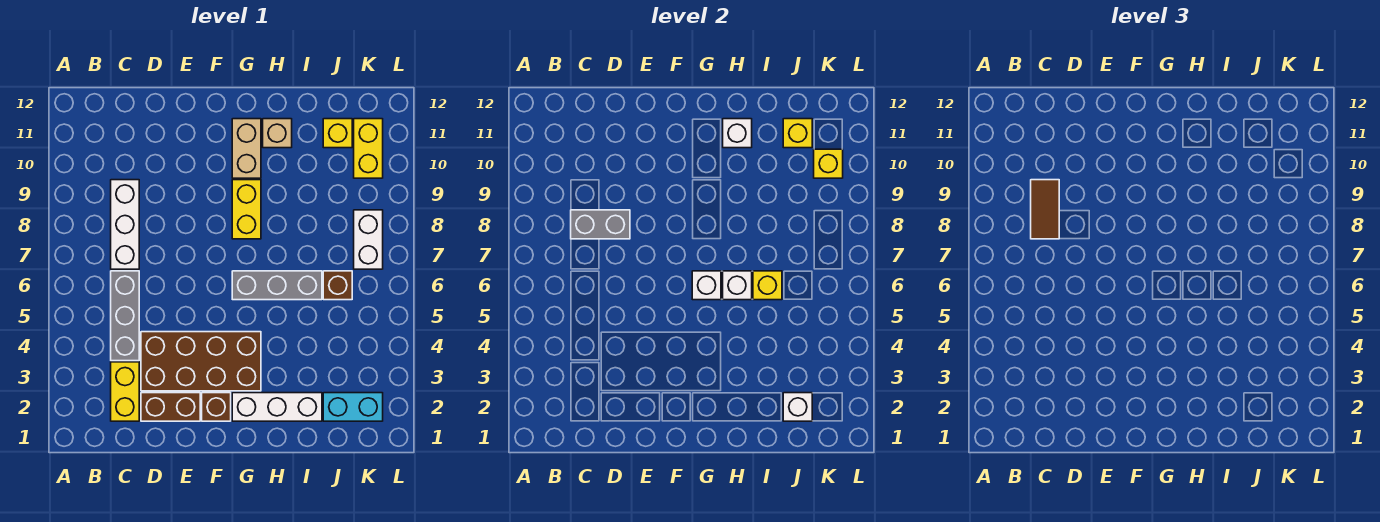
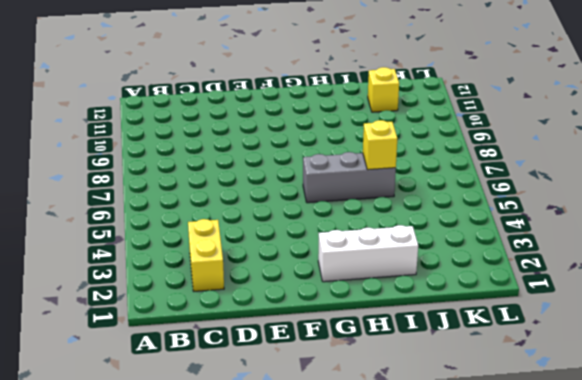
none -> grey 1x3 brick [111,271,139,361]
none -> white 1x3 brick [111,180,139,269]
none -> brown 1x2 brick [141,393,200,421]

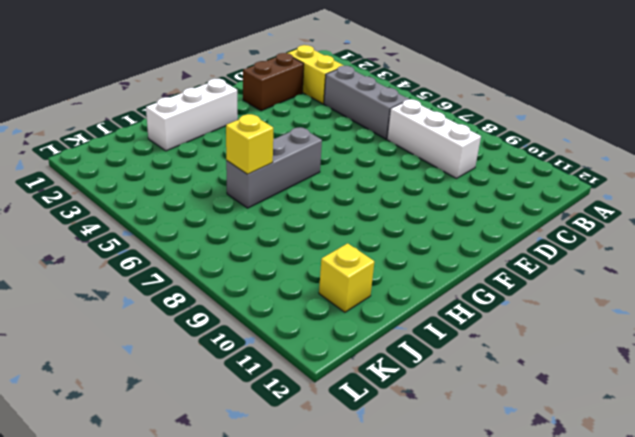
none -> brown 2x4 brick [141,332,261,391]
none -> brown 1x1 brick [202,393,231,421]
none -> yellow 1x2 brick [232,180,261,239]

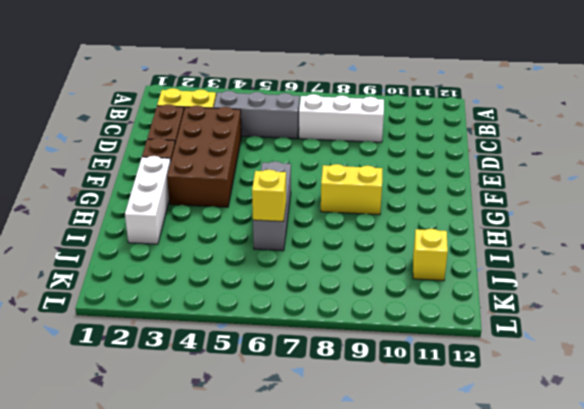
none -> tan 1x2 brick [232,119,261,178]
none -> tan 1x1 brick [263,119,292,148]
none -> cyan 1x2 brick [323,393,383,421]

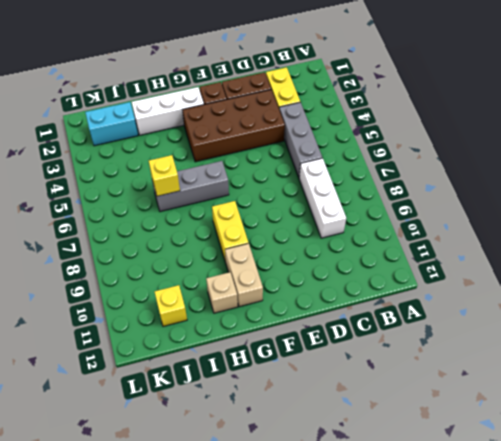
none -> brown 1x1 brick [323,271,352,300]
none -> white 1x2 brick [354,210,383,269]
none -> yellow 1x2 brick [354,119,383,178]

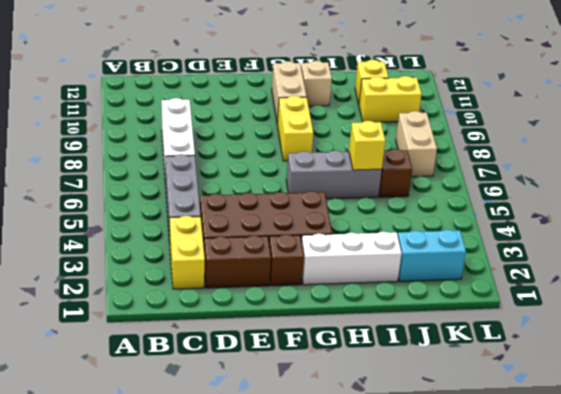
yellow 1x2 brick [359,76,422,122] -> yellow 1x2 brick turned to [354,119,383,178]
tan 1x2 brick [396,111,437,177] -> white 1x2 brick [354,210,383,269]
none -> grey 1x2 brick [571,210,630,239]
none -> white 1x1 brick [692,271,721,300]
none -> white 1x1 brick [723,271,752,300]

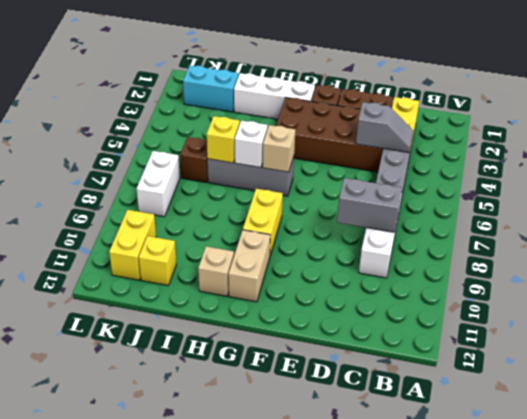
grey 1x2 slope [356,102,413,153] -> none
tan 1x1 brick [262,125,295,172] -> white 1x1 brick [692,271,721,300]
none -> white 1x1 brick [723,119,752,148]
none -> white 1x1 brick [783,393,812,421]
none -> yellow 1x1 brick [783,119,812,148]

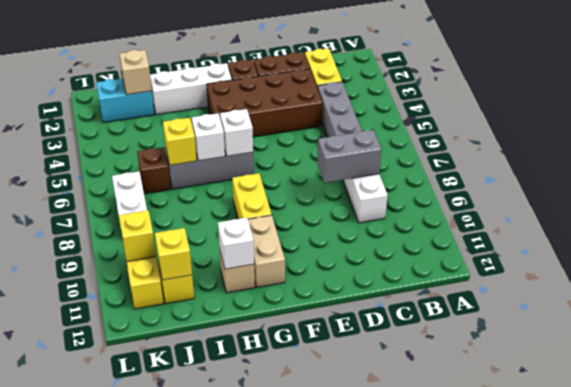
tan 1x1 brick [120,50,152,95] -> white 1x1 brick [783,393,812,421]
none -> brown 1x2 tile [1031,180,1059,239]

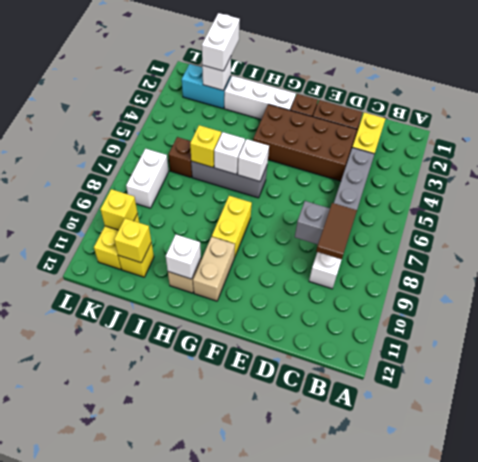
white 1x2 brick [202,13,240,71] -> none

